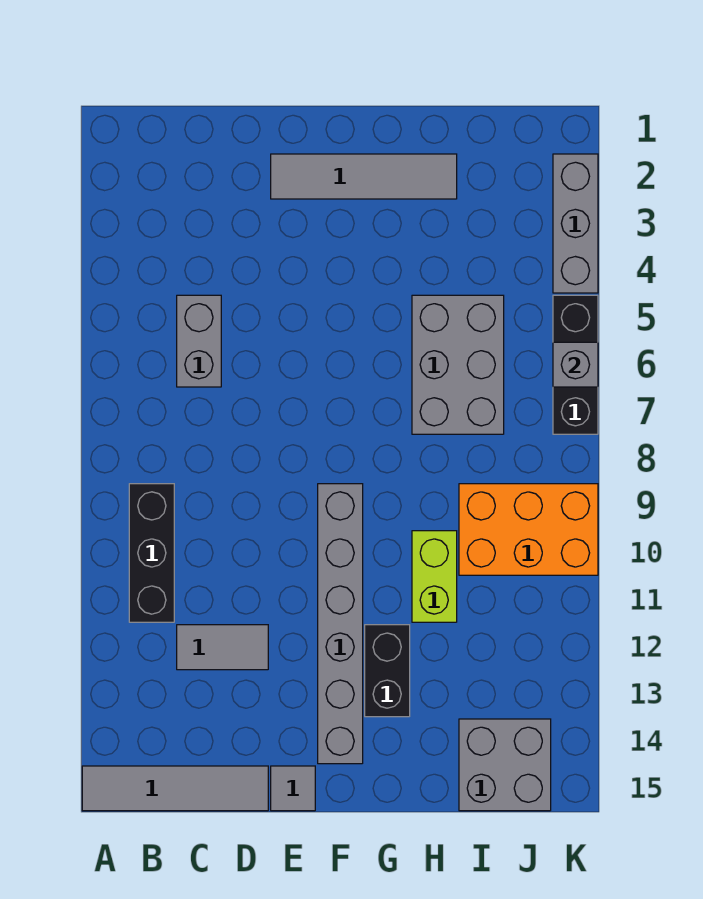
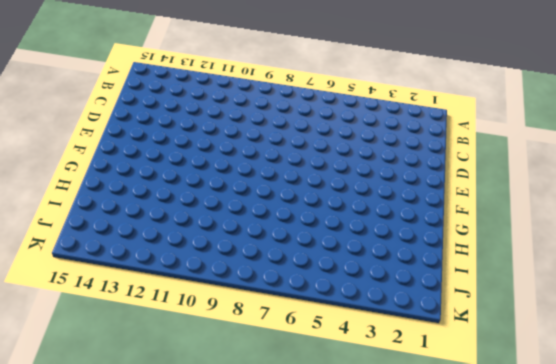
none -> grey 1x4 tile [82,766,268,811]
none -> black 1x3 brick [129,484,174,622]
none -> grey 1x2 brick [177,295,221,387]

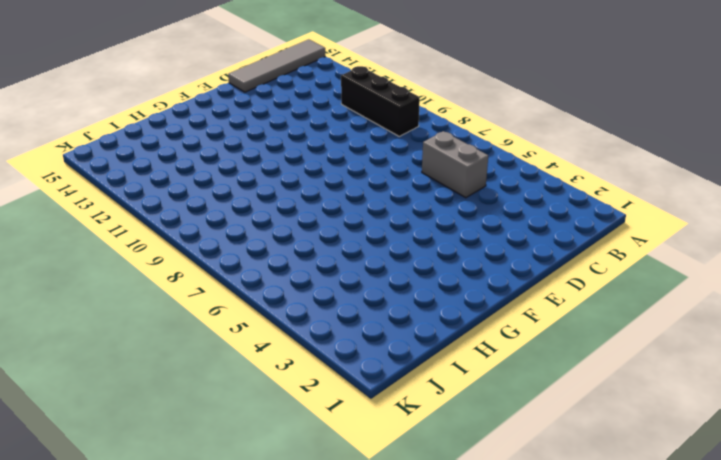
none -> grey 1x2 tile [177,625,268,670]
none -> grey 1x4 tile [271,154,457,199]
none -> grey 1x1 tile [271,766,315,811]

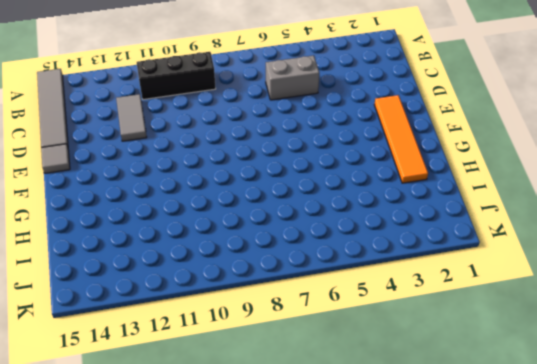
orange 1x4 tile [374,95,428,183] -> grey 1x4 tile [271,154,457,199]
none -> grey 1x6 brick [318,484,363,764]
none -> black 1x2 brick [365,625,410,717]
none -> grey 2x3 brick [412,295,504,434]

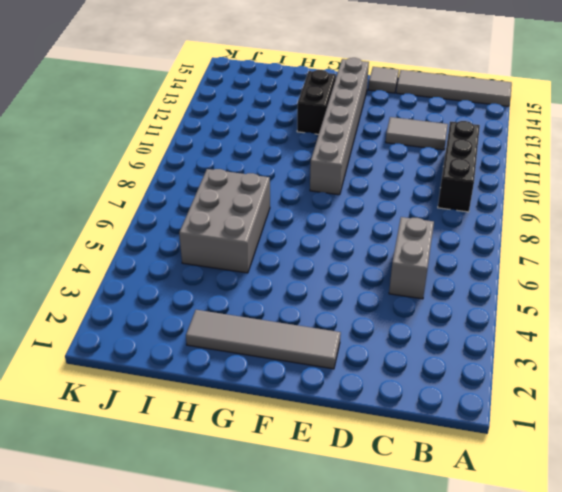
none -> lime 1x2 brick [412,531,457,622]
none -> orange 2x3 brick [459,484,598,575]
none -> grey 2x2 brick [459,719,551,811]

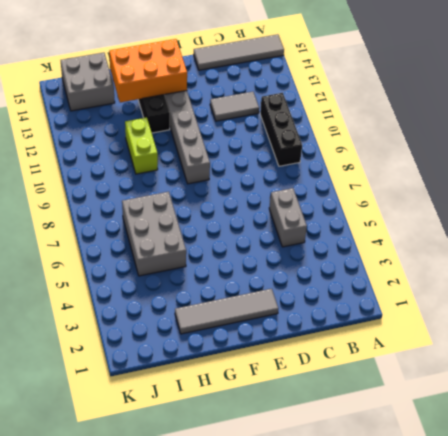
orange 2x3 brick [109,39,187,102] -> orange 2x3 brick moved to [459,484,598,575]
none -> grey 1x1 tile [271,766,315,811]
none -> grey 1x3 brick [553,154,598,293]
none -> black 1x3 brick [553,295,598,434]

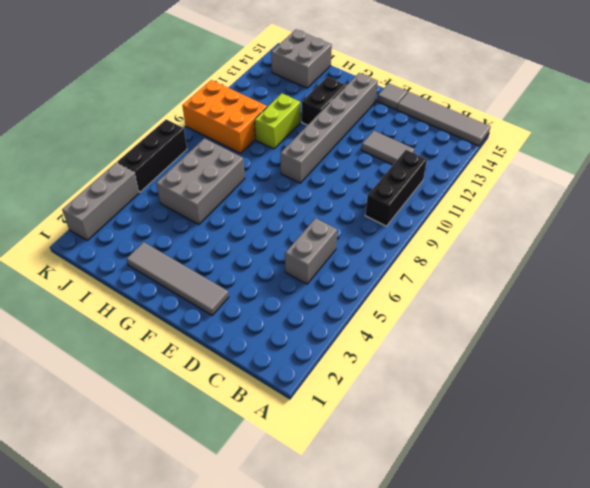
none -> grey 1x1 brick [553,342,598,387]

